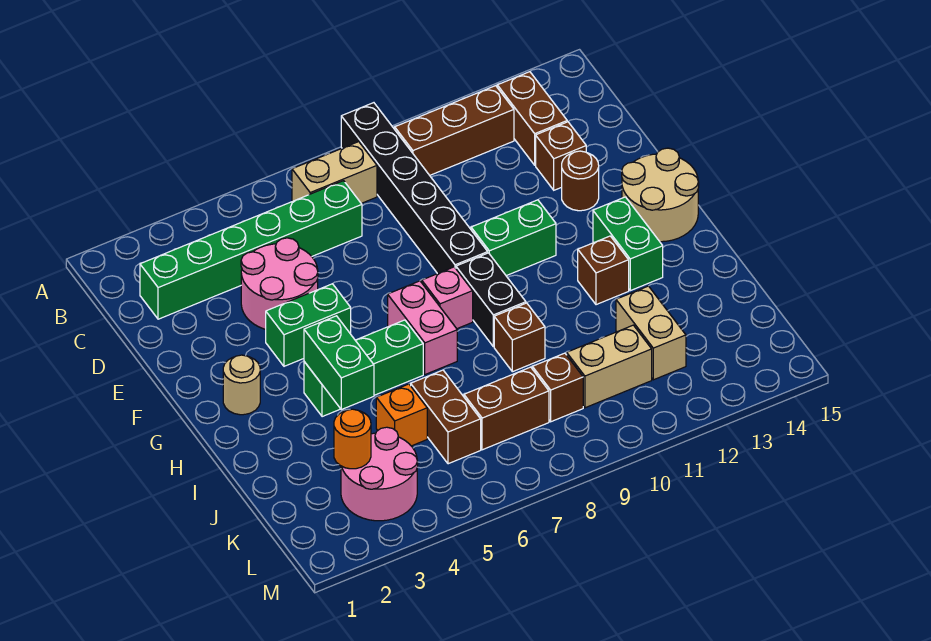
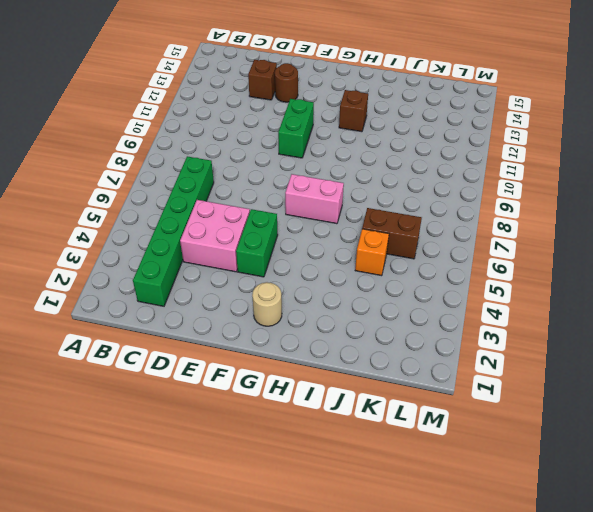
pink 2x2 brick [180,200,250,272] -> pink 2x2 round brick [241,238,318,329]
none -> black 1x6 brick [341,103,488,274]
none -> tan 1x2 brick [292,142,377,203]
none -> brown 1x3 brick [395,86,514,175]

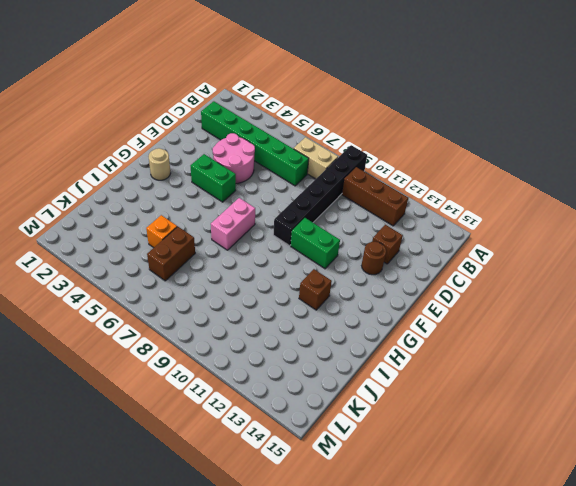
none -> brown 1x2 brick [497,72,567,165]
none -> tan 2x2 round brick [622,148,699,242]
none -> pink 1x1 brick [422,267,473,329]

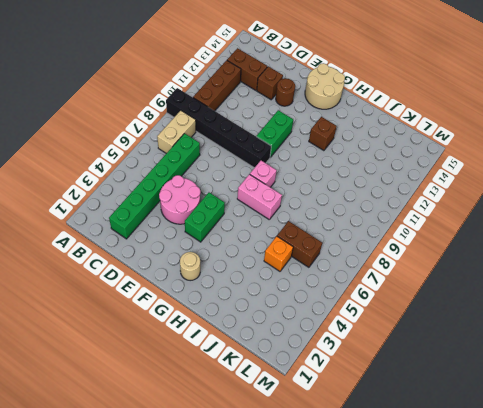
none -> black 1x2 brick [456,253,526,347]
none -> green 1x2 brick [593,197,663,291]
none -> green 1x3 brick [304,320,423,417]

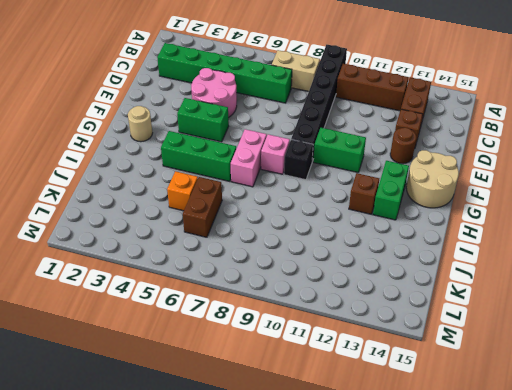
black 1x1 brick [284,140,313,180] -> black 1x2 brick [456,253,526,347]
none -> brown 1x1 brick [494,303,545,372]
none -> tan 1x2 brick [616,286,686,380]
none -> pink 2x2 round brick [341,427,418,521]

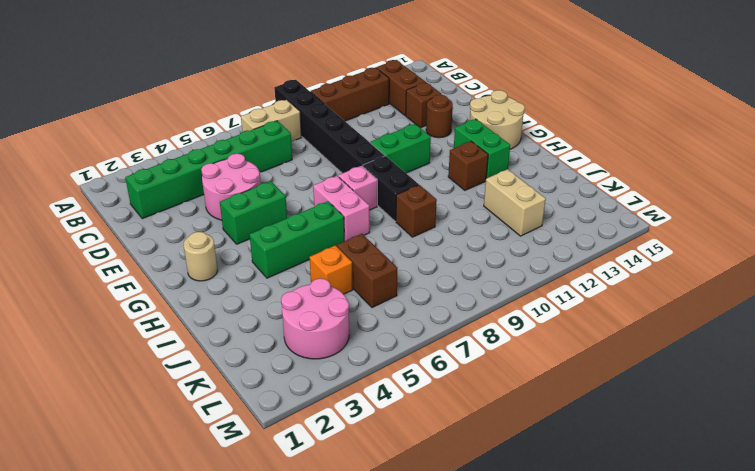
none -> brown 1x2 brick [464,367,549,450]
none -> brown 1x1 brick [532,353,583,422]
none -> tan 1x2 brick [567,325,652,408]

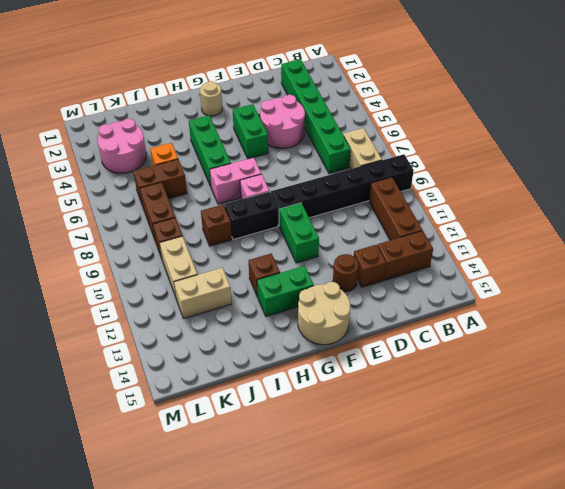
none -> green 1x2 brick [304,316,374,410]
none -> orange 1x1 round brick [334,409,371,469]

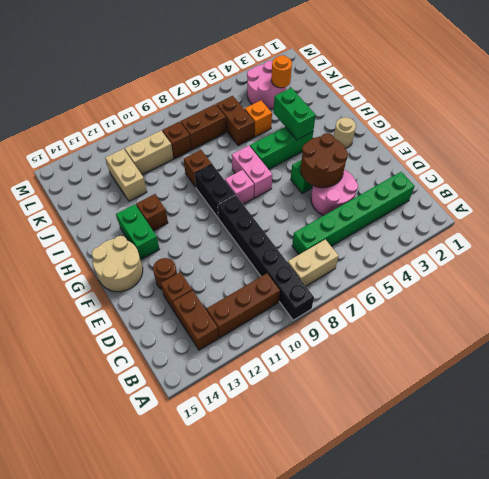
brown 2x2 round brick [301,133,348,188] -> none
none -> green 1x2 brick [471,200,556,276]

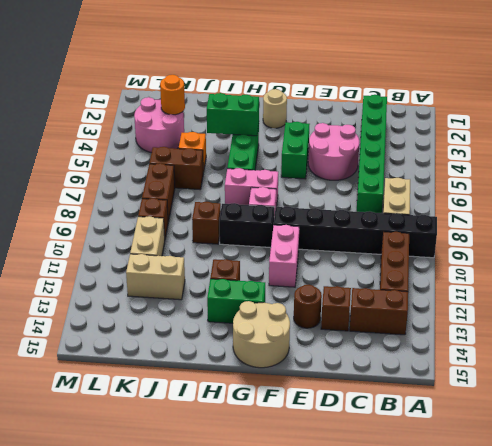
pink 1x2 brick [269,225,299,287] -> green 1x2 brick [471,200,556,276]

